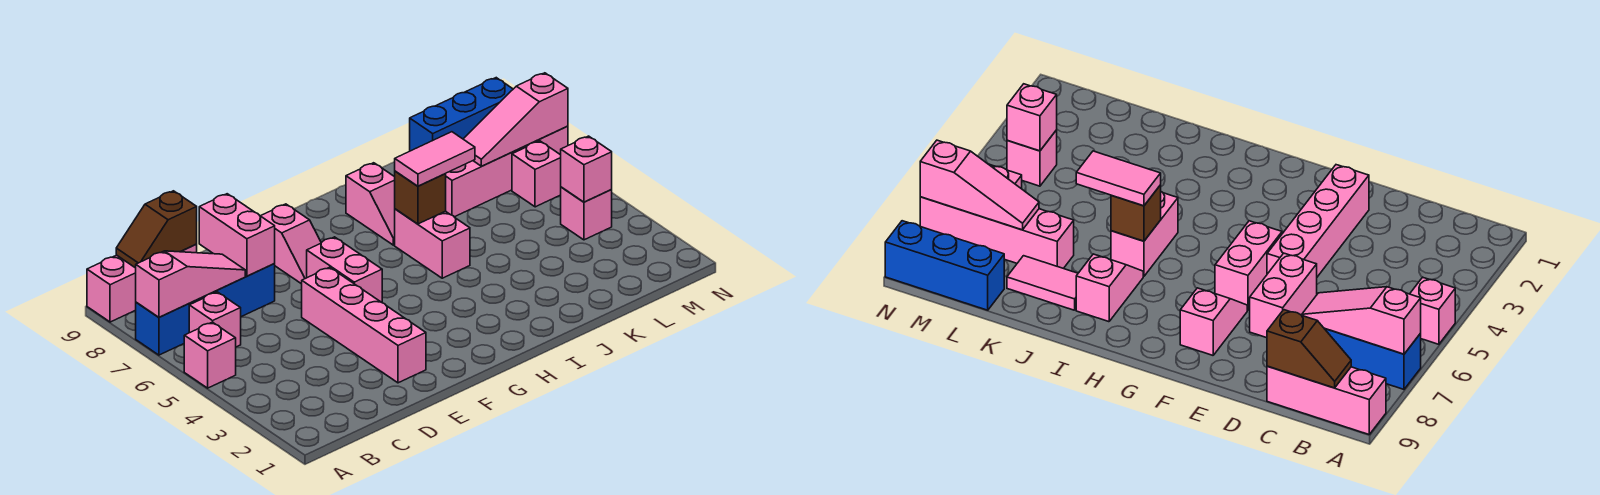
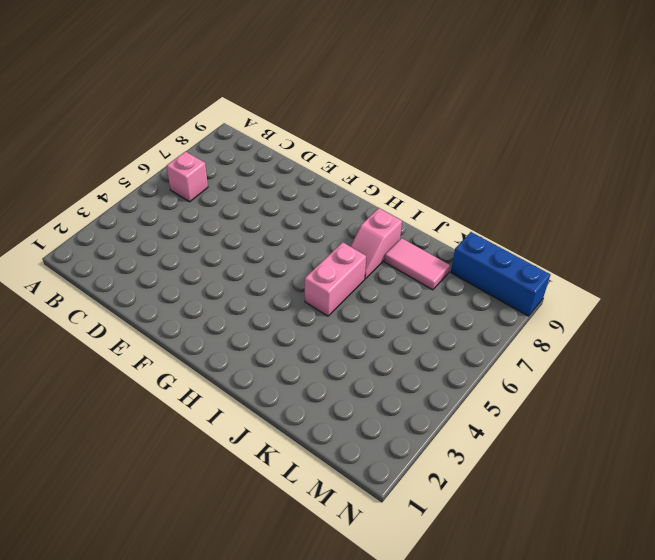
none -> pink 1x1 brick [184,322,236,388]
none -> blue 1x4 brick [136,264,275,355]
none -> pink 1x3 brick [87,244,197,322]

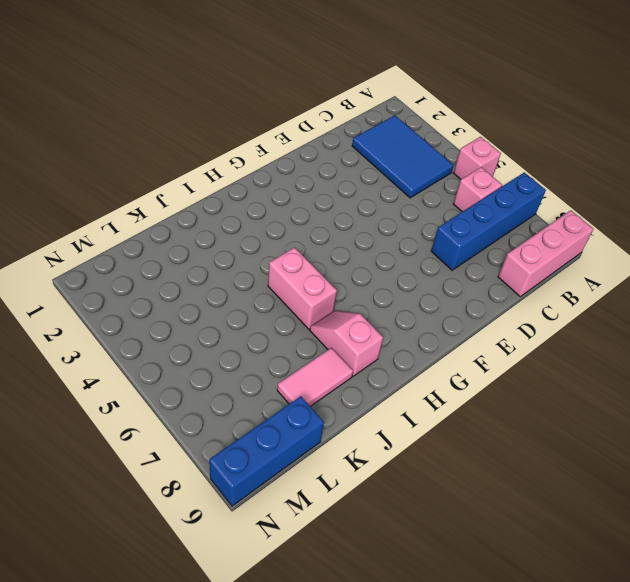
blue 2x3 tile [352,115,453,198] -> none
none -> pink 1x4 brick [302,267,426,383]
none -> pink 1x2 brick [307,237,382,302]
none -> pink 1x2 slope [261,204,321,284]

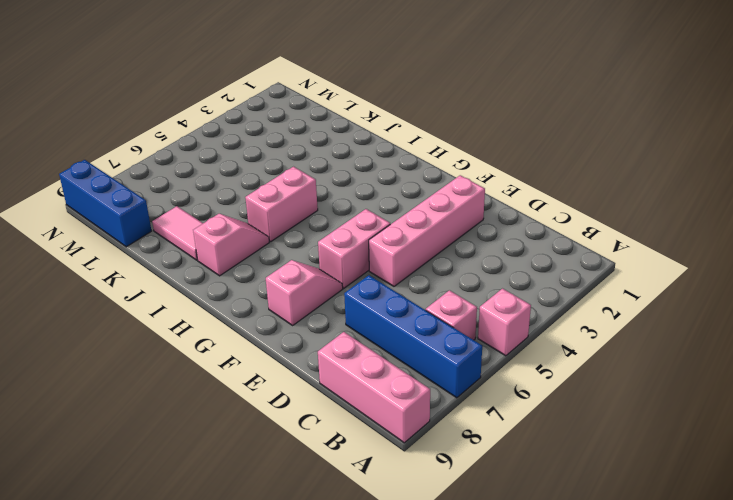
none -> pink 1x4 brick [446,126,568,217]
none -> pink 1x1 brick [561,187,612,240]
none -> pink 1x1 brick [512,141,561,207]

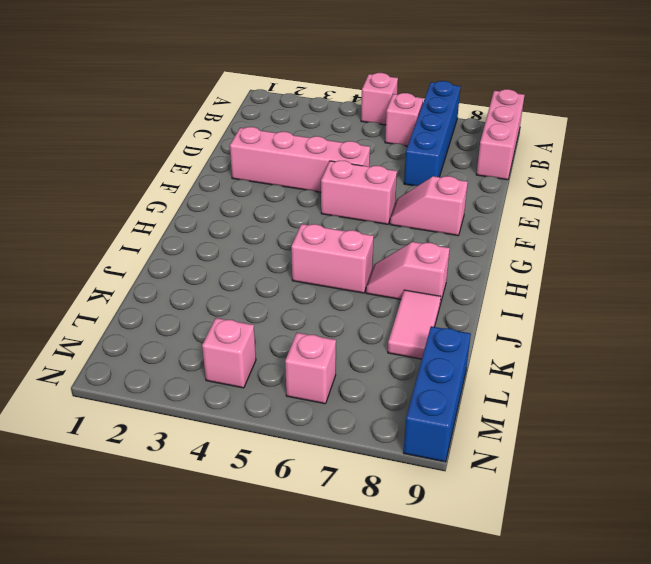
none -> pink 1x4 brick [446,126,568,217]
none -> pink 1x3 slope [136,251,245,317]
none -> brown 1x2 slope [116,191,197,268]

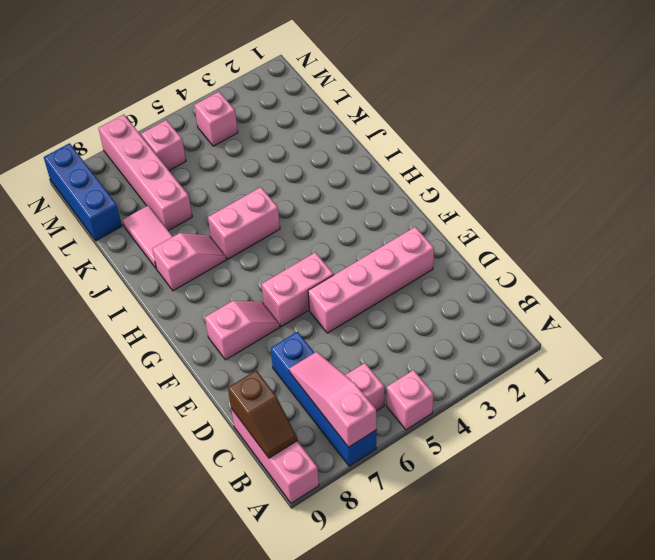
none -> pink 1x2 brick [199,194,275,276]
none -> brown 1x1 brick [395,171,446,224]
none -> pink 1x3 slope [464,73,568,166]

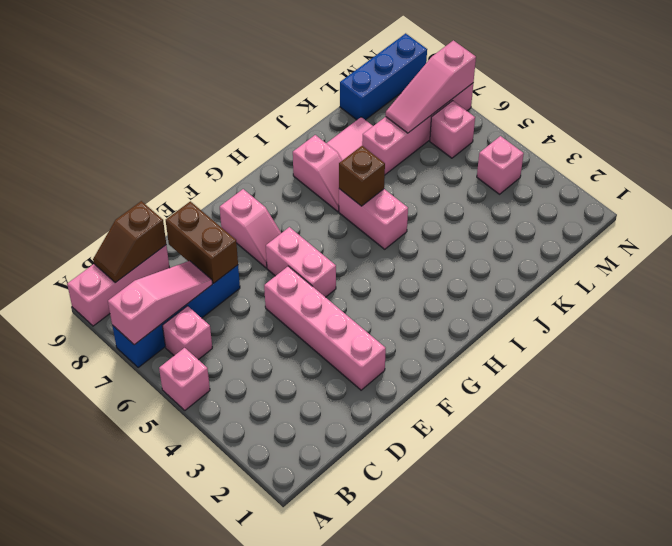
brown 1x2 brick [166,201,238,283] -> pink 1x2 brick [199,194,275,276]
none -> pink 1x1 brick [561,136,612,202]
none -> pink 1x2 tile [395,132,475,186]

